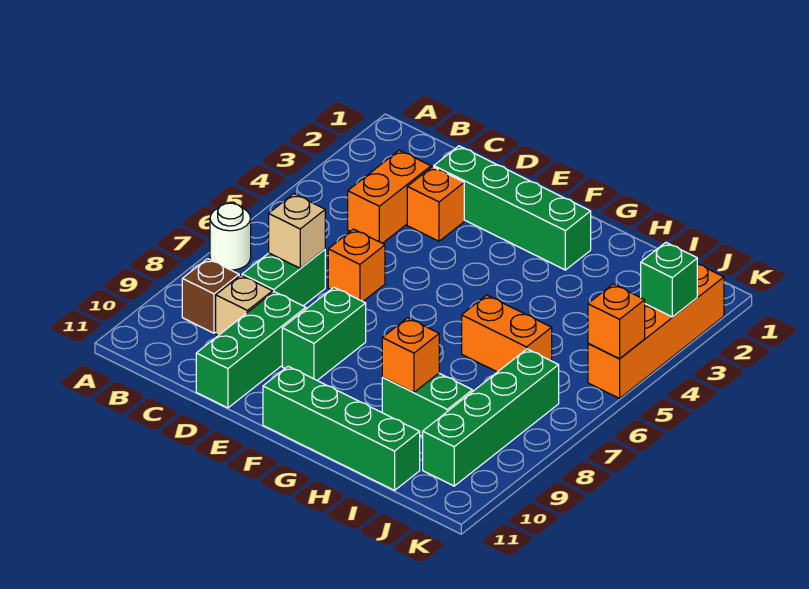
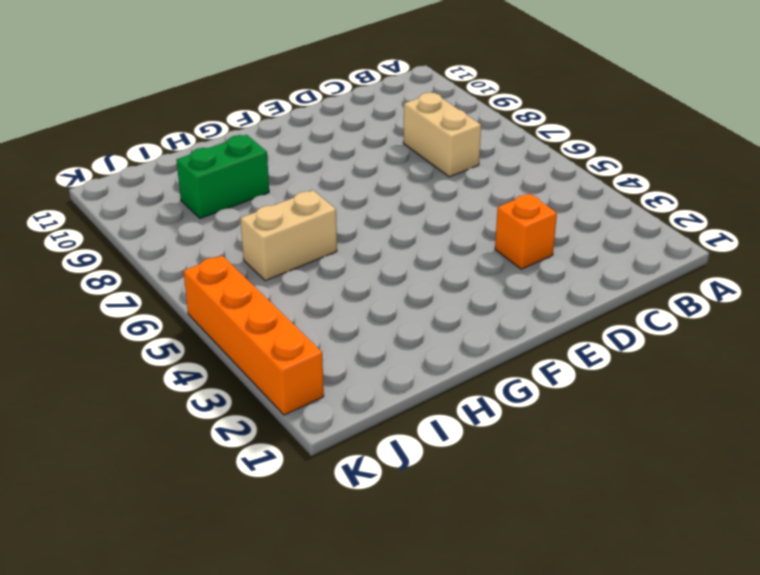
tan 1x2 brick [403,93,481,177] -> green 1x2 brick [242,249,325,306]
tan 1x2 brick [240,190,337,281] -> orange 1x2 brick [462,295,552,372]
none -> white 1x1 round brick [210,203,251,270]
none -> brown 1x1 brick [182,259,239,333]
none -> orange 1x2 brick [348,150,431,243]

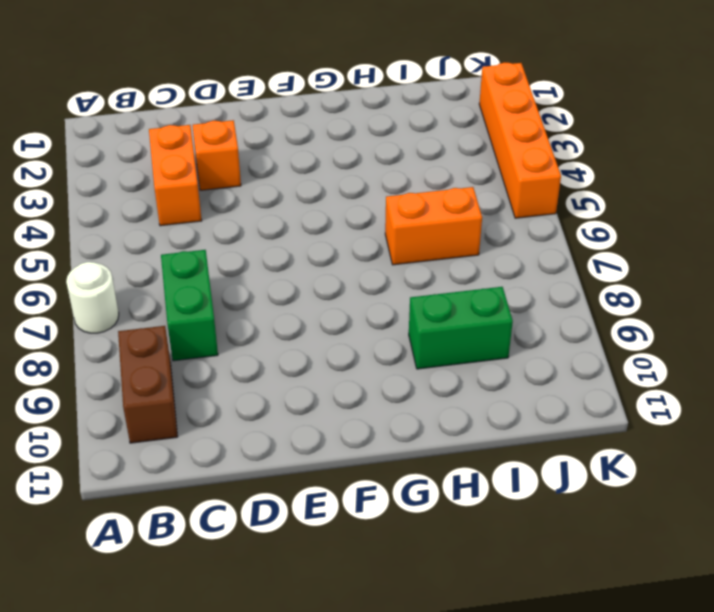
brown 1x2 brick [118,326,178,443] -> brown 1x1 brick [182,259,239,333]
none -> tan 1x1 brick [216,275,273,335]
none -> green 1x4 brick [434,146,591,270]
none -> orange 1x1 brick [328,229,385,301]

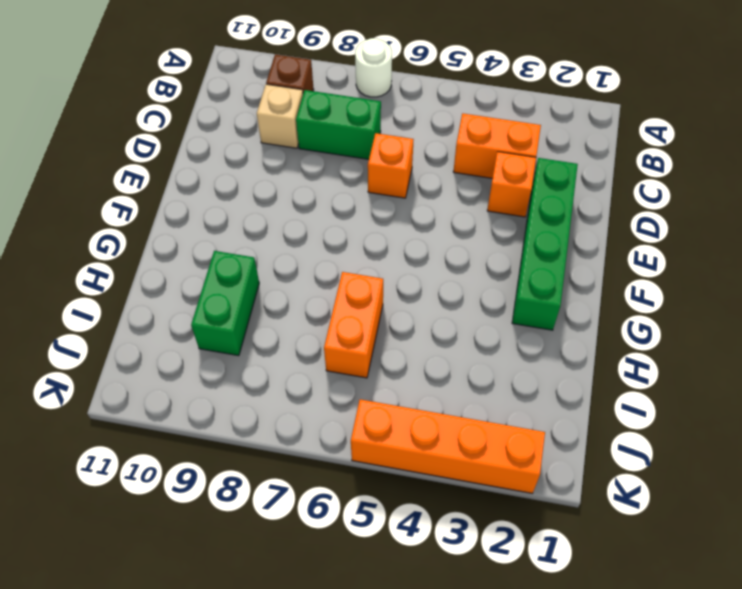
none -> green 1x3 brick [196,292,306,408]
none -> green 1x2 brick [282,287,366,380]
none -> green 1x4 brick [263,366,420,490]

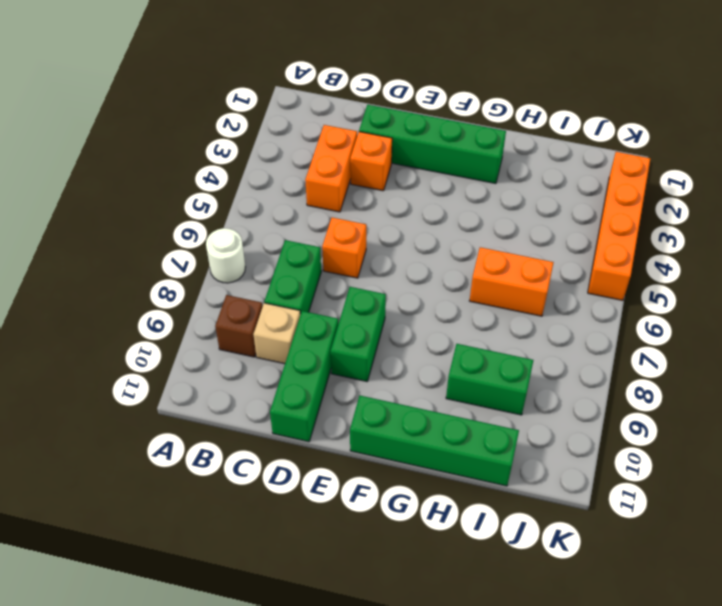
none -> green 1x4 brick [423,349,559,486]
none -> tan 1x1 brick [269,194,325,268]
none -> orange 1x1 brick [382,318,439,393]

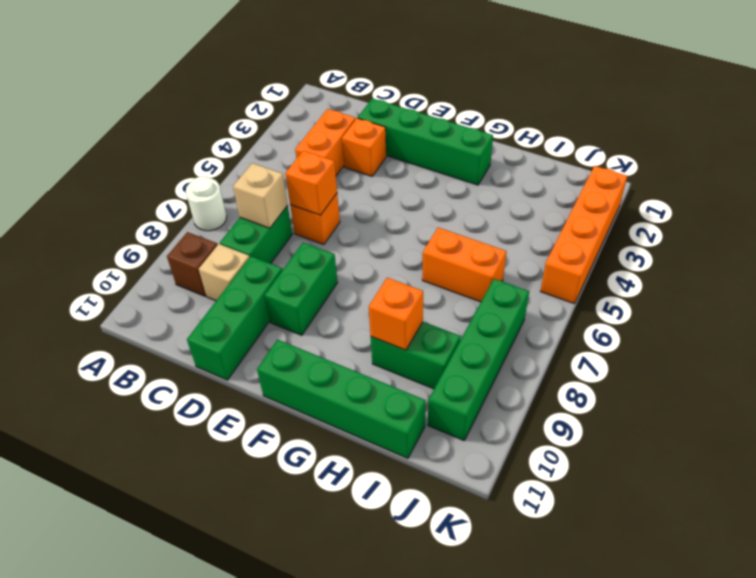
orange 1x1 brick [285,151,337,215] -> orange 1x1 brick moved to [588,284,645,359]
none -> green 1x1 brick [641,242,697,317]

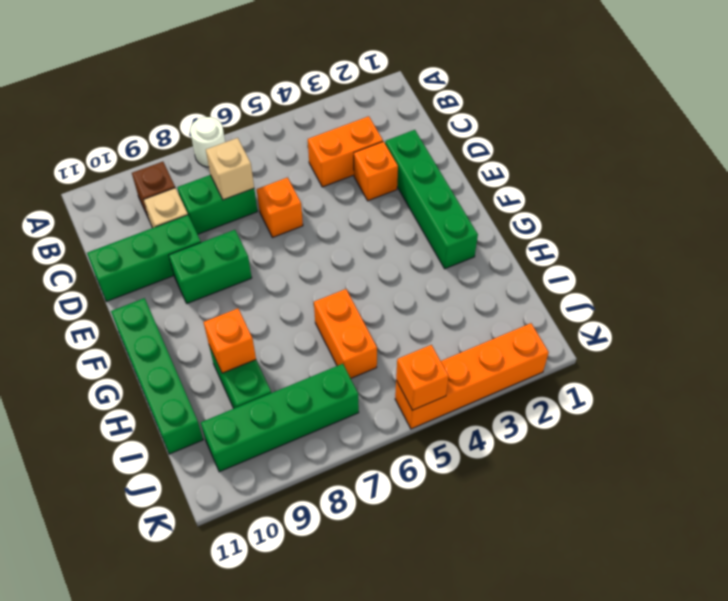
none -> green 1x1 brick [641,242,697,317]

